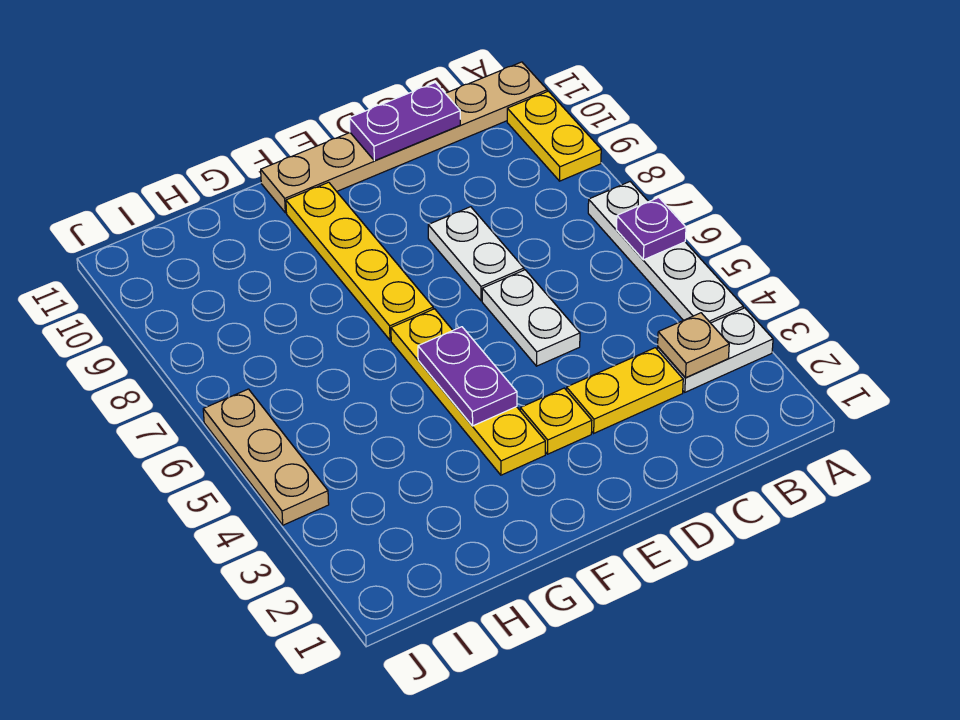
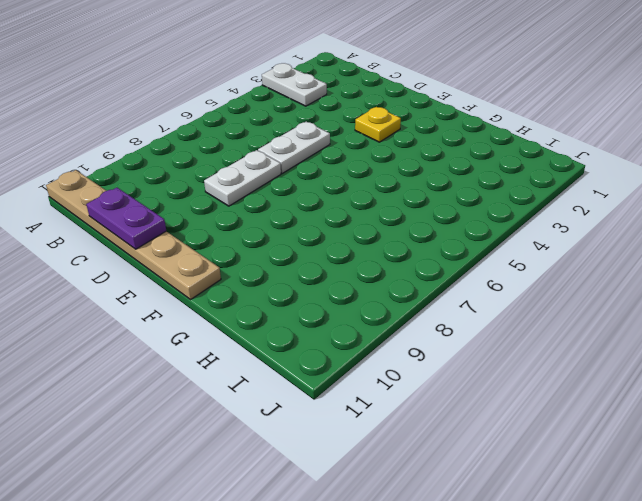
none -> white 1x4 plate [588,182,743,323]
none -> yellow 1x2 plate [507,91,601,181]
none -> yellow 1x2 plate [566,348,683,433]

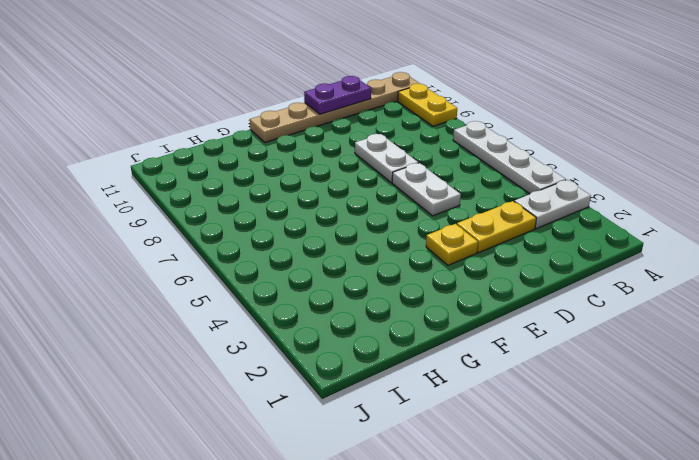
none -> yellow 1x4 plate [391,309,545,475]
none -> yellow 1x4 plate [286,182,433,340]
none -> tan 1x3 plate [203,389,329,525]

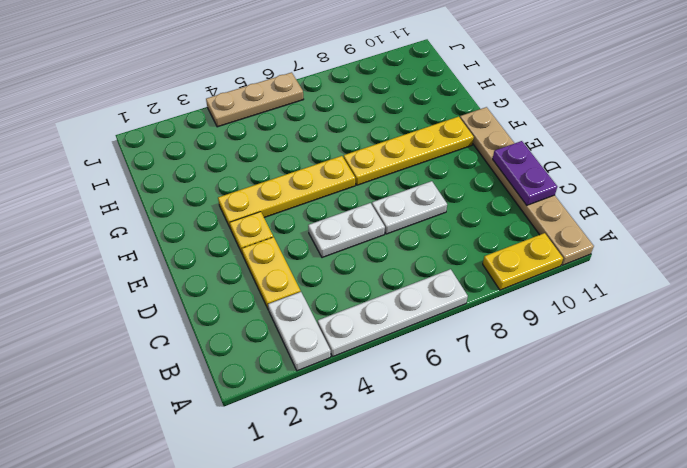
none -> purple 1x1 plate [616,198,686,260]
none -> tan 1x1 plate [658,313,729,378]
none -> purple 1x2 plate [418,327,517,426]

